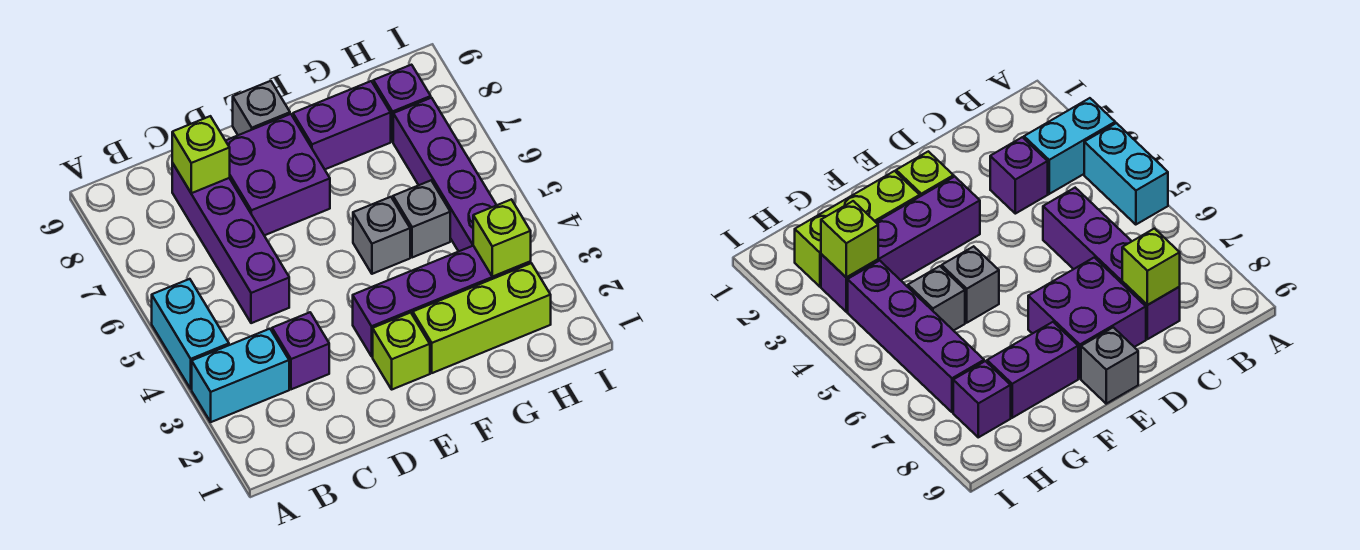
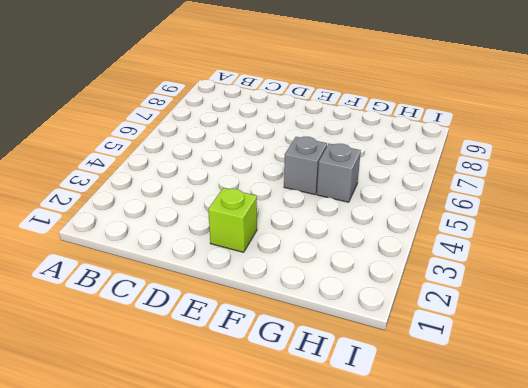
none -> cyan 1x2 brick [192,329,289,422]
none -> cyan 1x2 brick [152,279,229,389]
none -> purple 1x1 brick [272,312,329,389]

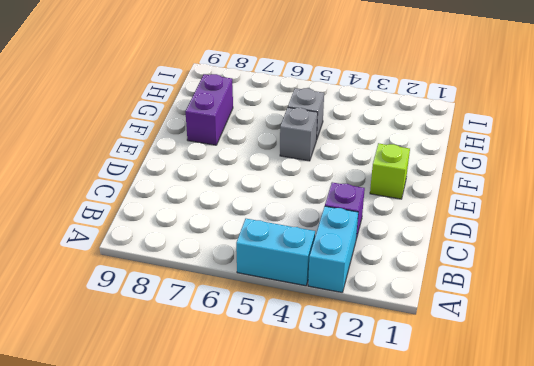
none -> purple 1x4 brick [172,163,289,323]
none -> purple 2x2 brick [226,114,330,235]
none -> purple 1x4 brick [353,246,531,356]

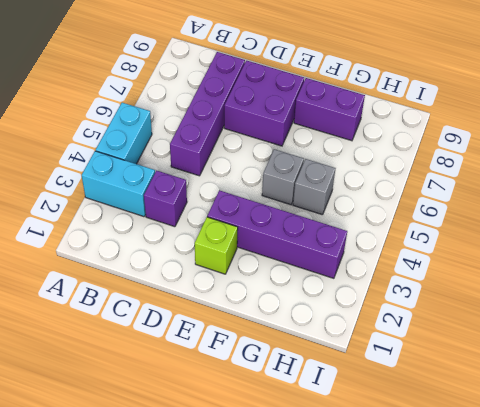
none -> grey 1x1 brick [233,81,290,135]
none -> lime 1x3 brick [413,263,551,373]
none -> purple 1x4 brick [393,98,496,251]

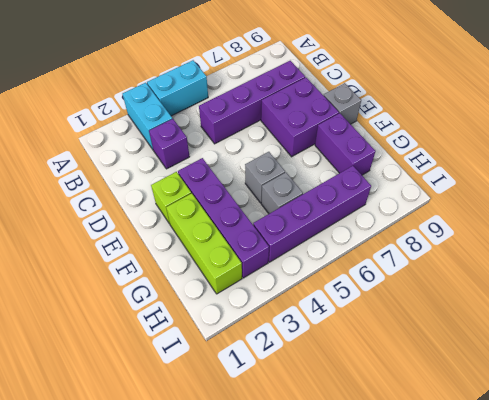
none -> purple 1x1 brick [373,65,431,142]
none -> lime 1x1 brick [172,116,230,193]
none -> lime 1x1 brick [473,199,531,277]

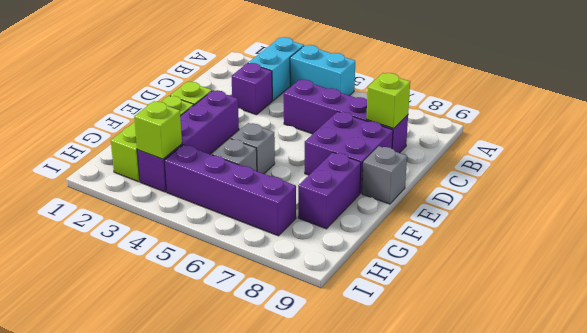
none -> purple 1x1 brick [373,65,431,142]

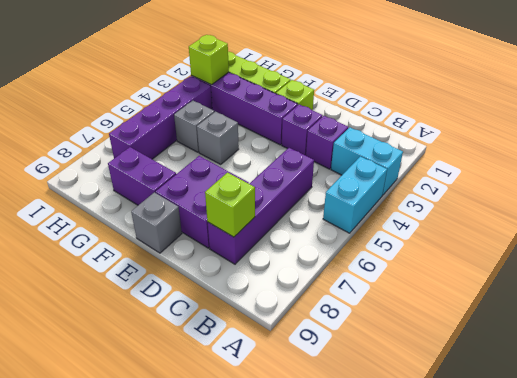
purple 1x1 brick [282,105,323,156] -> purple 1x1 brick moved to [373,65,431,142]

